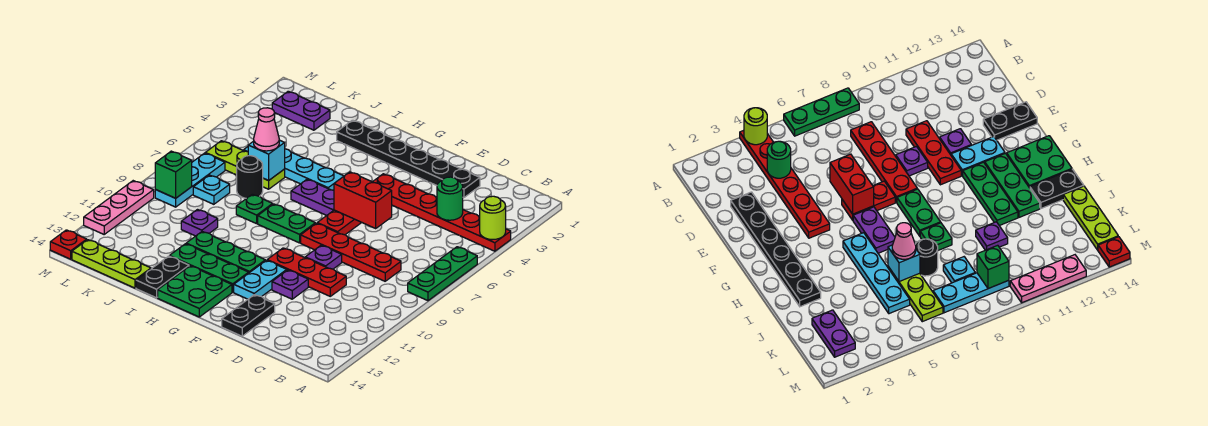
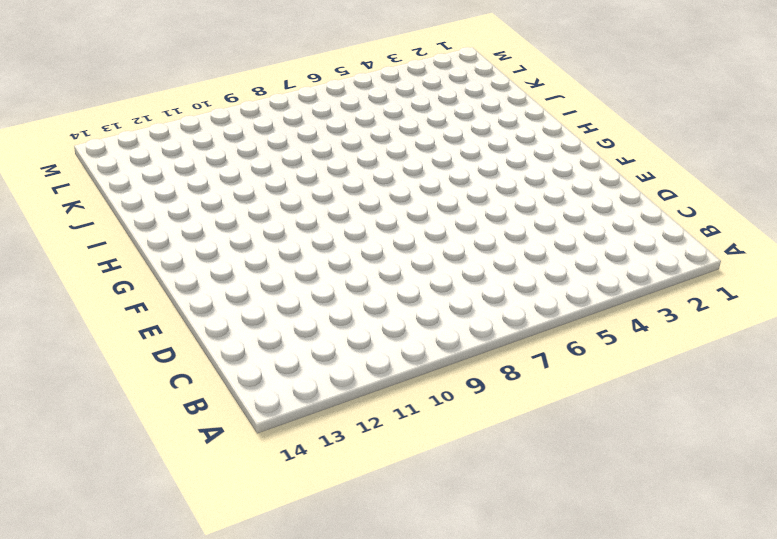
none -> red 1x6 plate [373,174,511,251]
none -> green 1x3 plate [408,247,477,301]
none -> red 1x4 plate [301,223,401,281]
none -> black 1x6 plate [337,120,480,198]

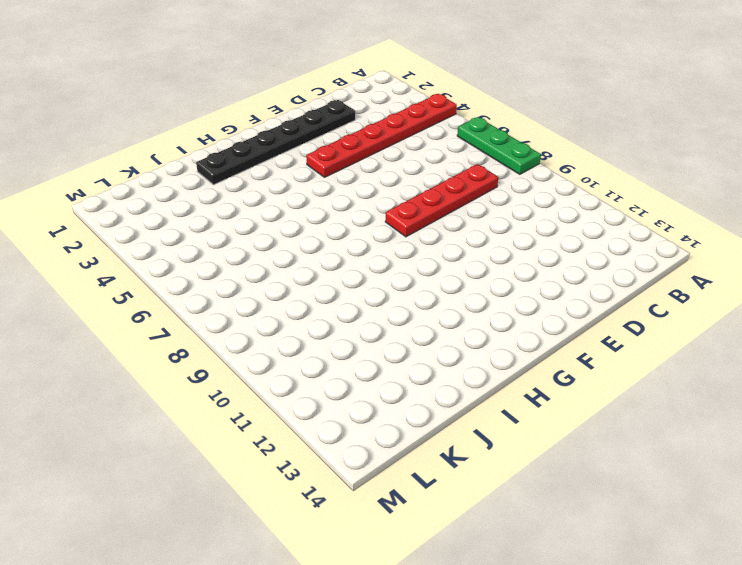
none -> red 1x3 plate [267,248,346,296]
none -> purple 1x1 plate [305,245,342,269]
none -> purple 1x1 plate [272,270,308,299]
none -> black 1x2 plate [222,295,275,336]

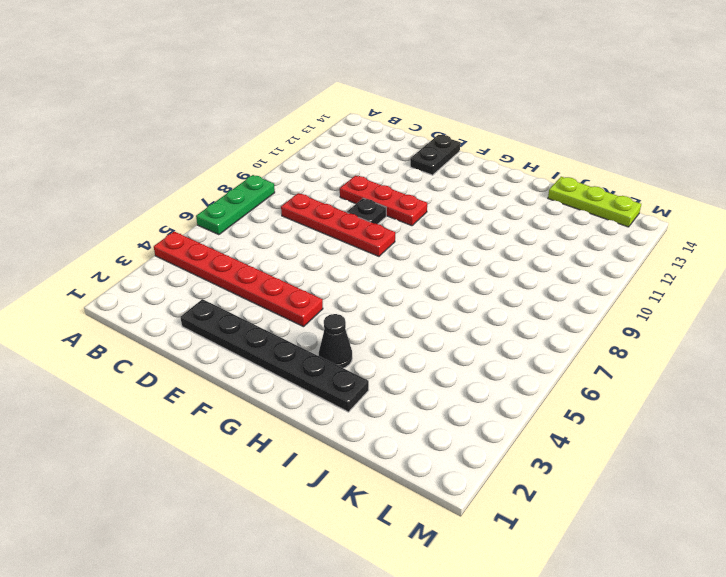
black 1x1 plate [347,198,386,224] -> purple 1x1 plate [305,245,342,269]
black 1x1 cone [319,314,352,368] -> none
none -> purple 1x1 plate [272,270,308,299]
none -> red 1x2 plate [317,210,362,235]
none -> cyan 1x2 plate [234,260,287,299]
none -> purple 1x2 plate [291,179,334,215]

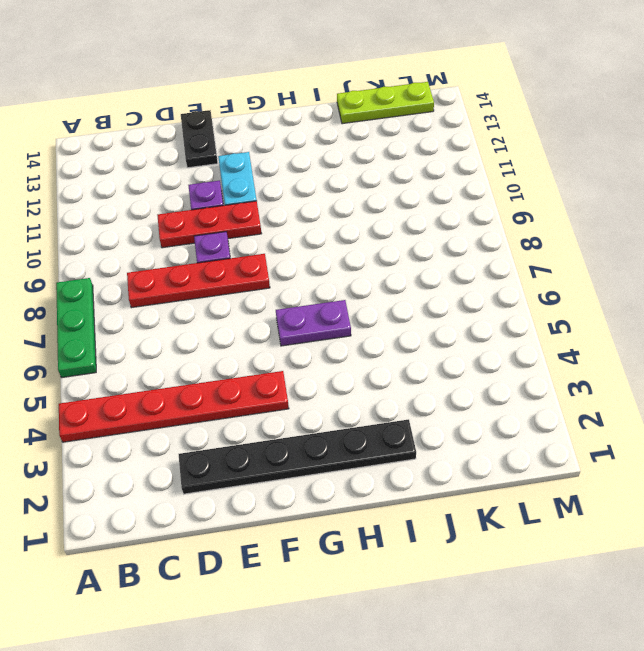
none -> red 1x2 plate [317,210,362,235]
none -> green 1x2 plate [258,204,315,243]
none -> green 1x3 plate [186,232,265,273]
none -> green 1x3 plate [170,244,249,292]

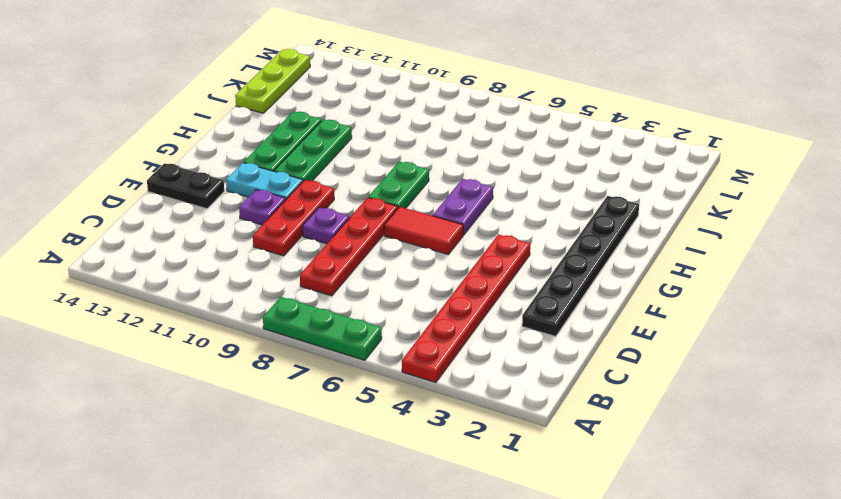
red 1x2 tile [384,207,463,255] -> red 1x2 plate [317,210,362,235]
none -> green 2x2 plate [158,266,232,317]
none -> cyan 1x4 plate [244,147,343,190]
none -> green 1x1 plate [236,194,273,224]
none -> black 1x2 plate [136,256,189,298]

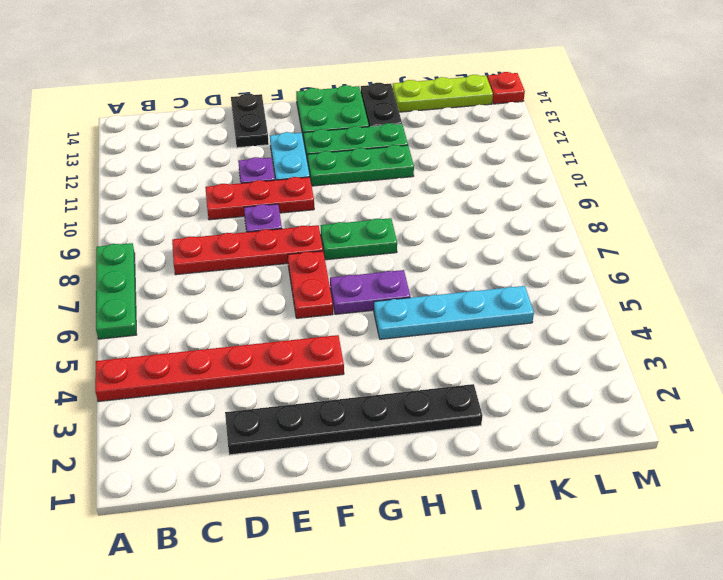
none -> green 1x1 plate [236,194,273,224]
none -> lime 1x3 plate [206,141,285,189]
none -> black 1x1 round brick [237,156,263,198]
none -> purple 1x1 plate [181,210,218,236]

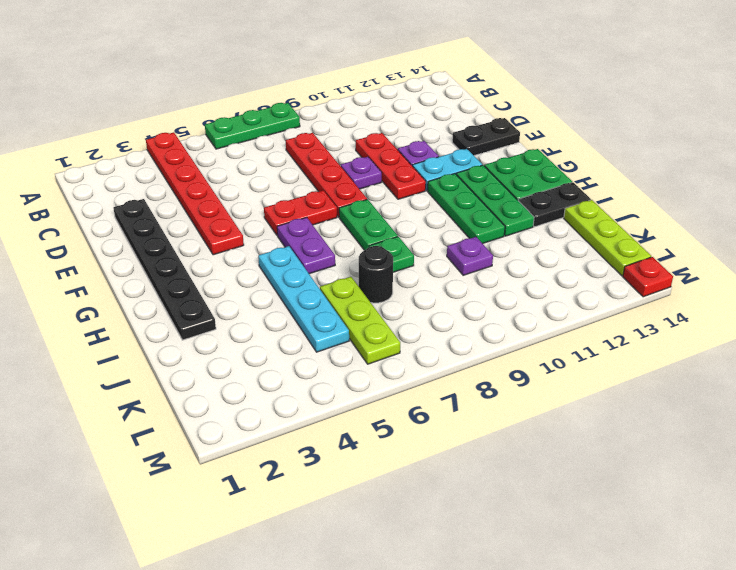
none -> purple 1x2 plate [272,91,330,130]
none -> cyan 1x1 plate [193,175,230,204]
none -> cyan 1x3 plate [155,153,225,207]
none -> pink 1x3 plate [84,181,154,234]

